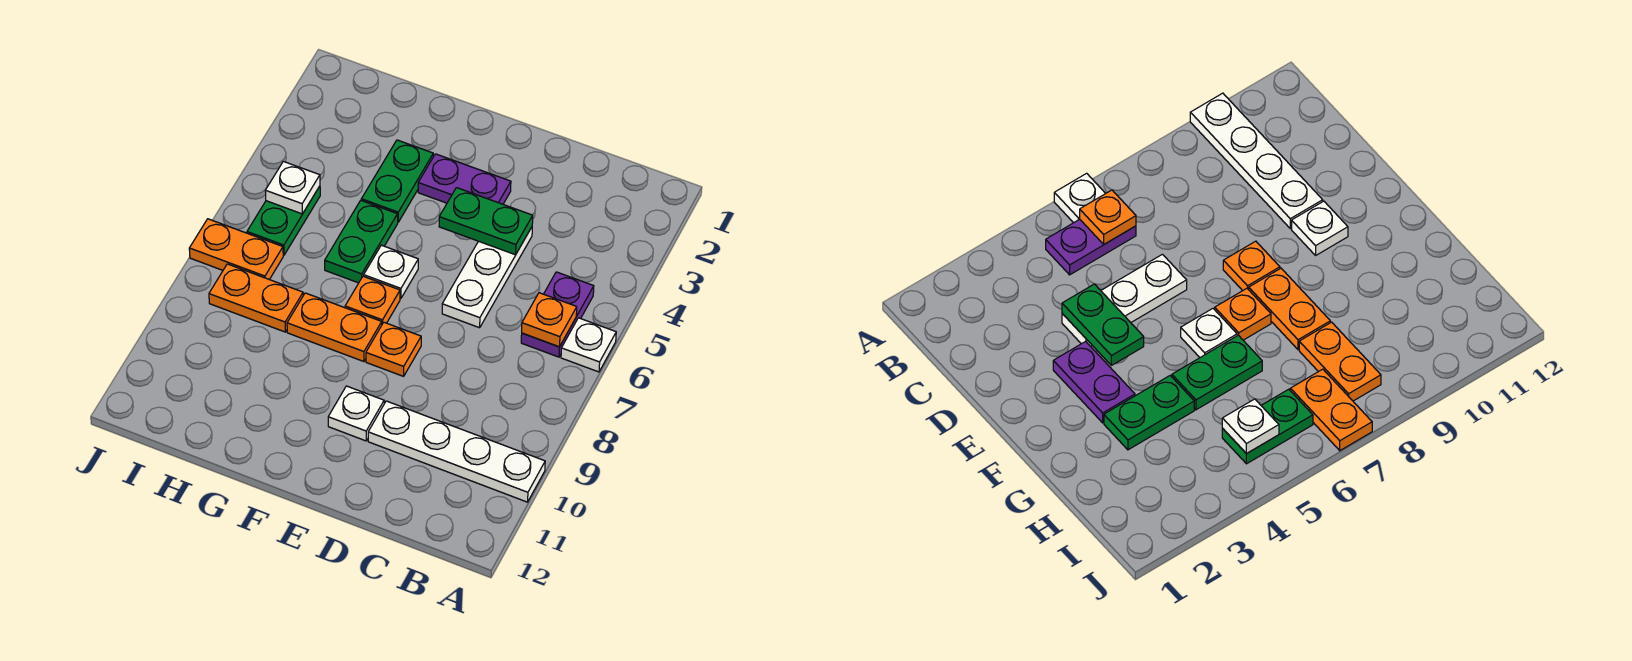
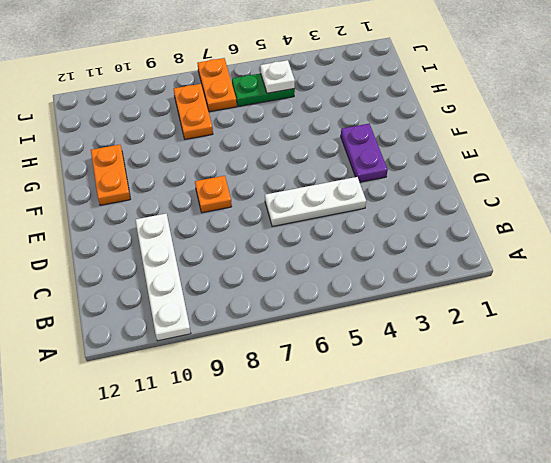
orange 1x2 plate [91,145,130,205] -> orange 1x2 plate moved to [287,293,382,362]
none -> white 1x1 plate [561,318,616,372]
none -> purple 1x2 plate [521,272,594,357]
none -> white 1x1 plate [328,386,384,441]

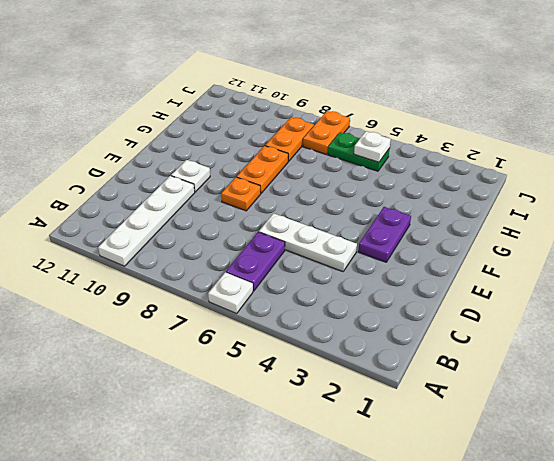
purple 1x2 plate [226,232,285,291] -> purple 1x2 plate turned to [521,272,594,357]
none -> white 1x1 plate [364,245,418,298]
none -> orange 1x1 plate [345,276,400,324]
none -> green 1x2 plate [361,140,433,222]

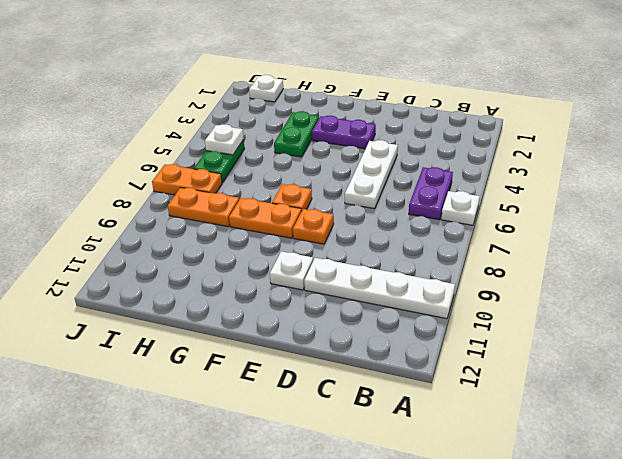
white 1x1 plate [249,75,283,102] -> white 1x1 plate moved to [364,245,418,298]
none -> green 1x2 plate [325,201,398,283]
none -> orange 1x1 plate [522,293,577,347]
none -> green 1x2 plate [439,188,533,255]

